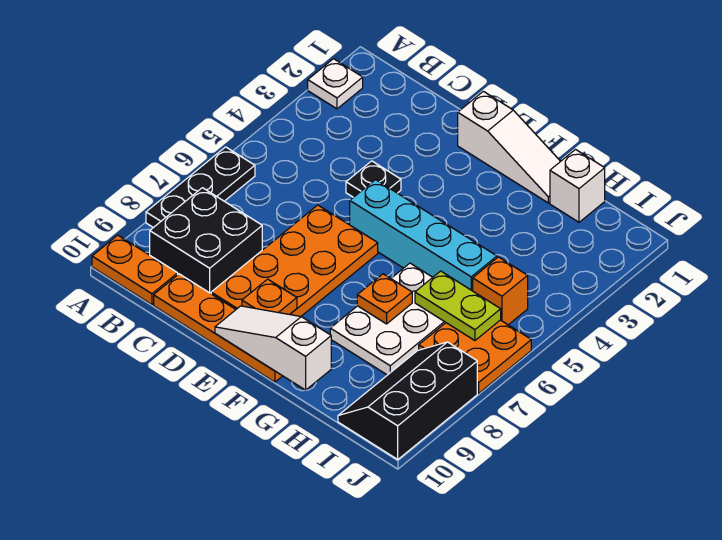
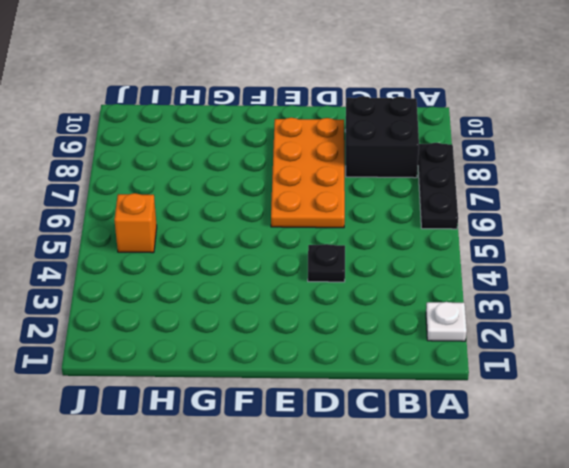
none -> orange 1x2 plate [92,235,178,305]
none -> orange 1x4 plate [154,274,282,382]
none -> white 1x3 slope [458,91,561,203]

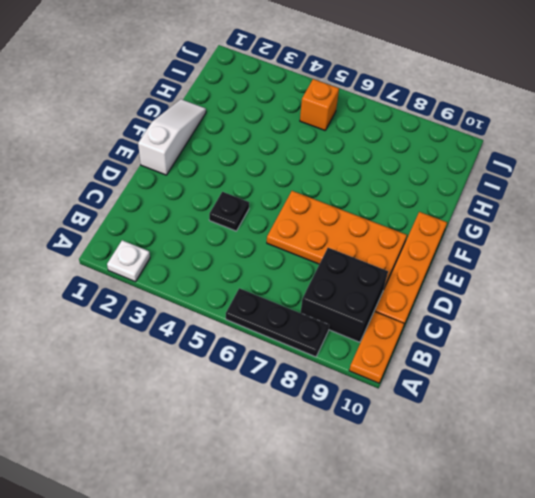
none -> cyan 1x4 brick [350,180,497,291]
none -> white 2x3 plate [330,263,446,375]
none -> white 1x1 brick [550,150,605,222]

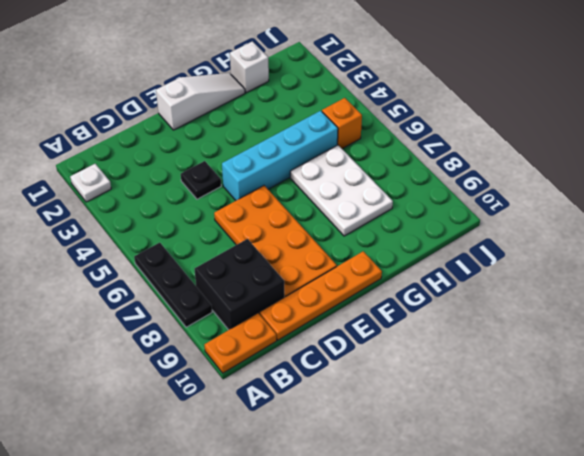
none -> orange 2x2 plate [419,320,531,393]
none -> black 2x3 slope [338,342,477,459]
none -> orange 1x1 plate [242,279,297,315]

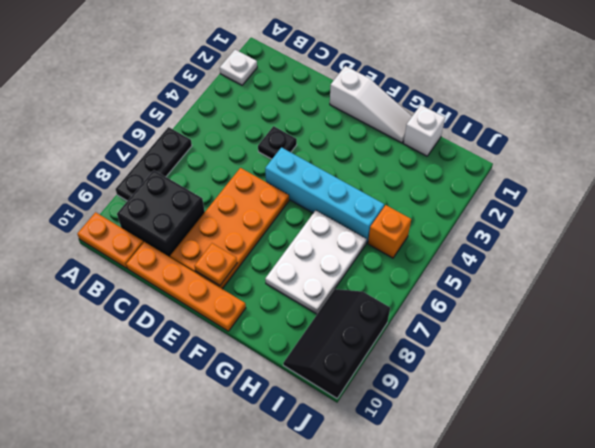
none -> orange 2x2 plate [419,320,531,393]
none -> white 1x3 slope [215,306,331,390]
none -> orange 1x1 plate [357,274,412,324]

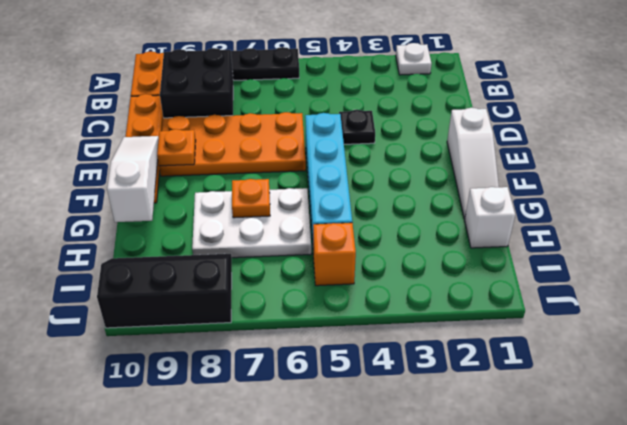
none -> orange 2x2 plate [419,320,531,393]
none -> lime 1x2 plate [415,271,501,341]

